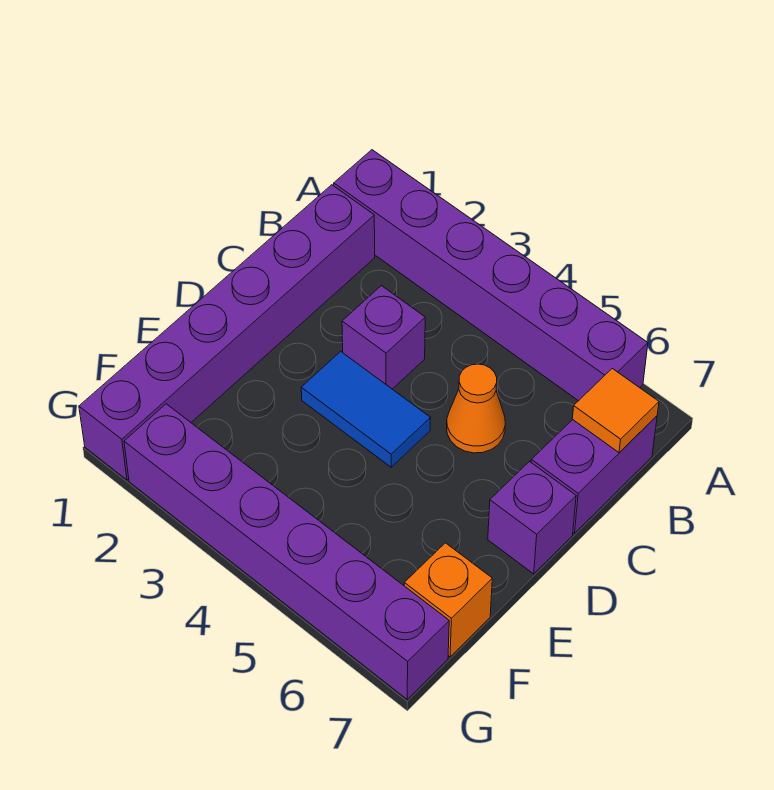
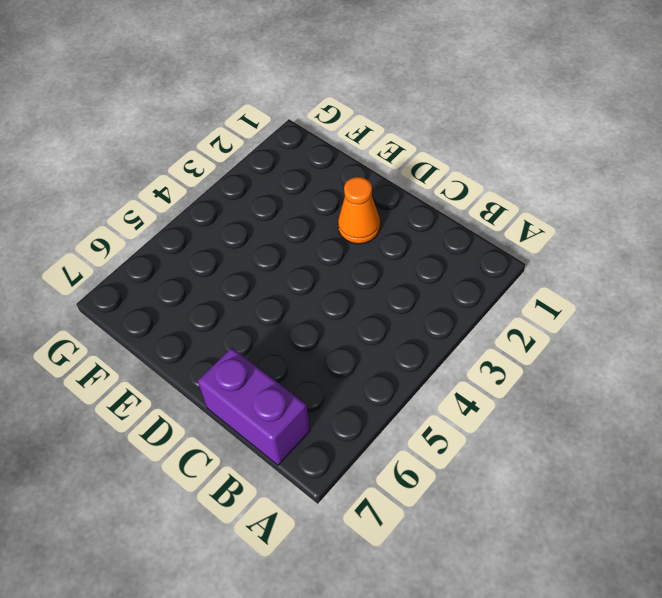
orange 1x1 cone [338,177,380,244] -> orange 1x1 cone moved to [447,364,505,453]
none -> purple 1x6 brick [334,150,648,401]
none -> purple 1x6 brick [79,185,375,480]

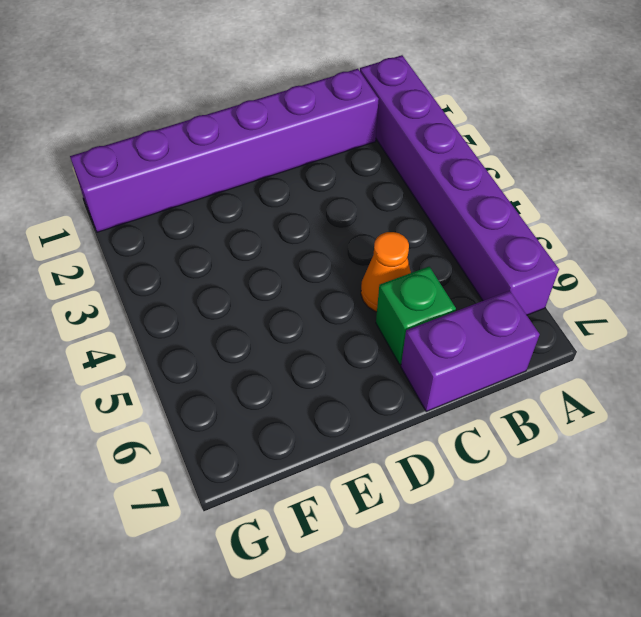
green 1x1 brick [376,267,456,365] -> none
none -> purple 1x1 brick [342,286,425,389]
none -> blue 1x2 tile [301,351,430,467]

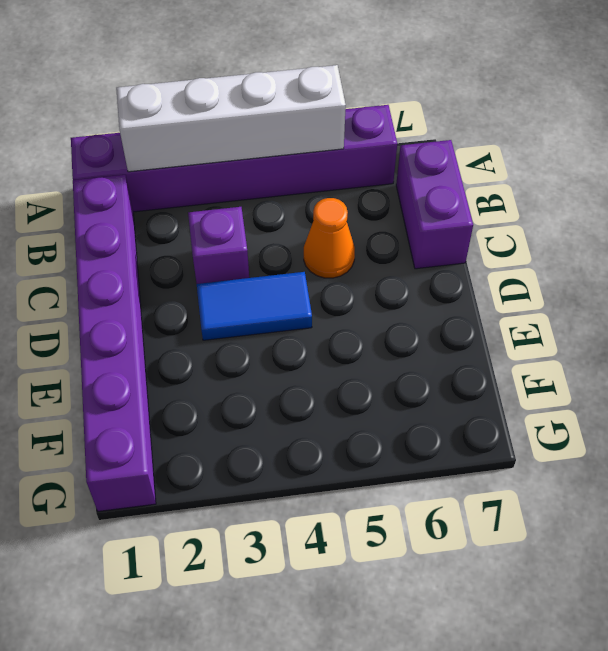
white 1x4 brick [116,65,346,172] -> none
none -> purple 1x1 brick [488,462,576,574]
none -> orange 1x1 brick [404,543,492,657]

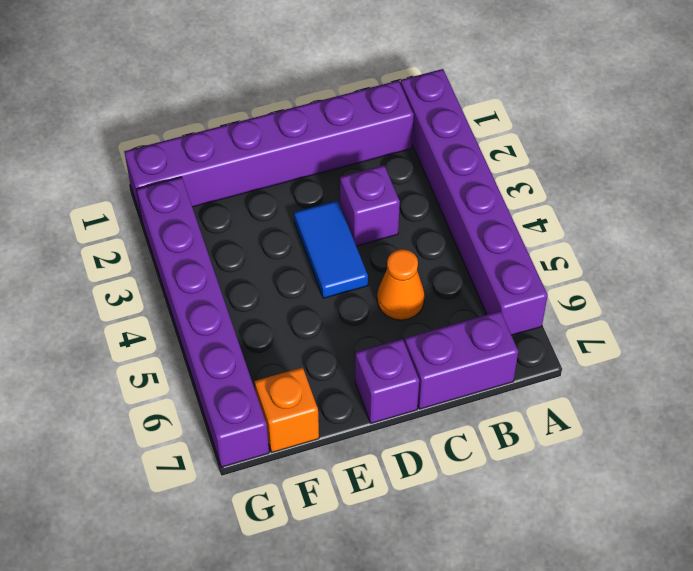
none -> orange 1x1 tile [572,369,659,453]

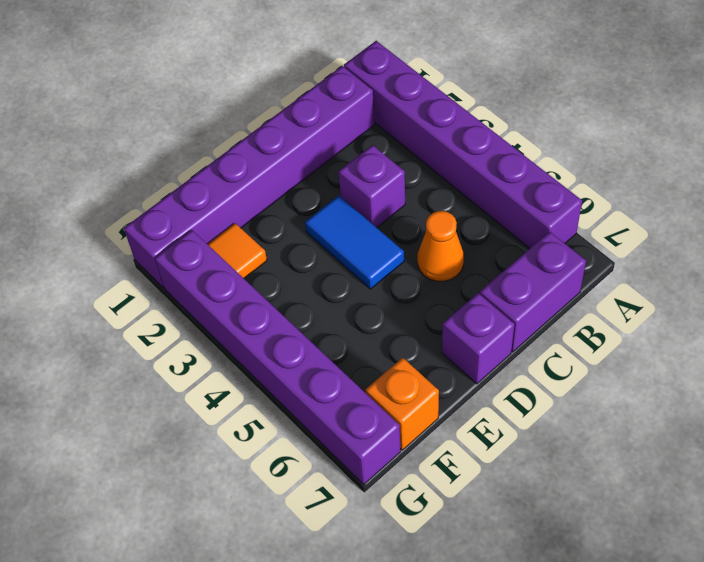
orange 1x1 tile [208,223,267,278] -> orange 1x1 tile moved to [572,369,659,453]

